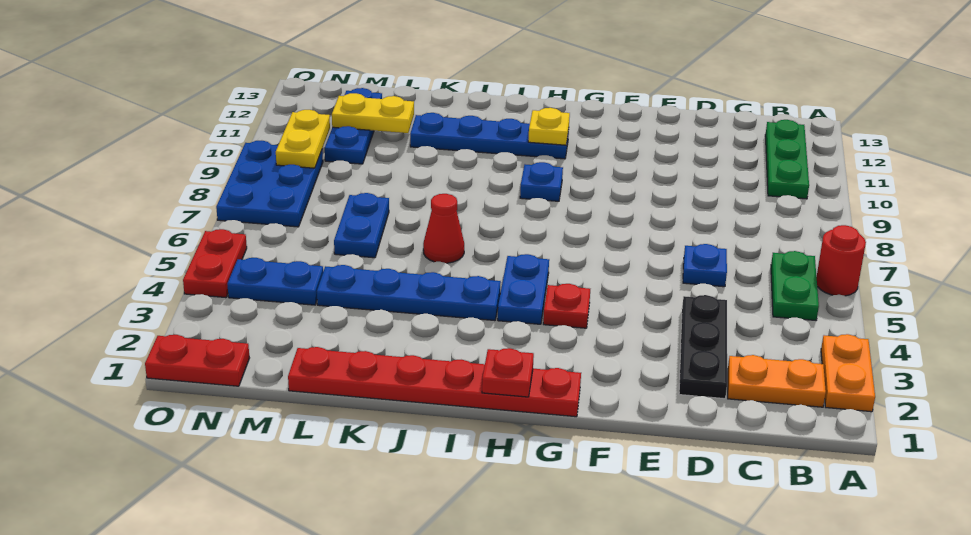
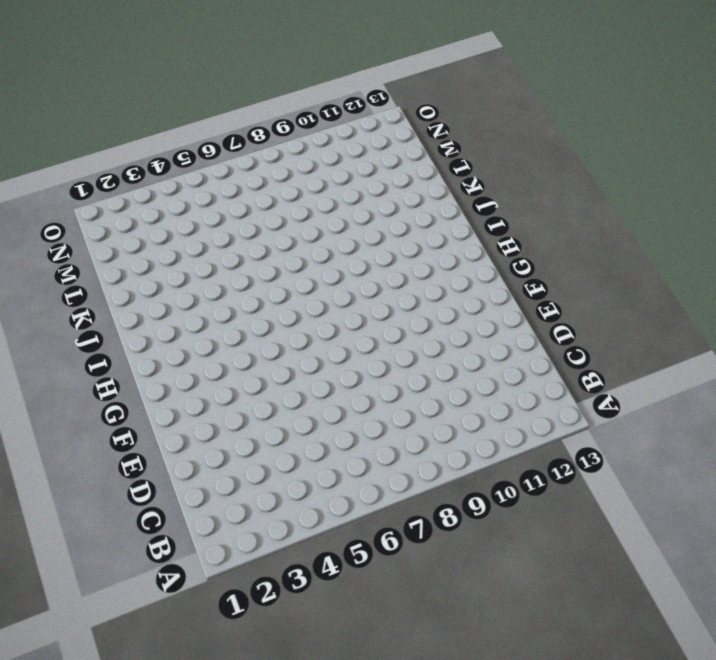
none -> orange 1x2 plate [821,334,875,412]
none -> red 1x1 round brick [817,225,866,296]
none -> orange 1x2 plate [728,355,826,407]

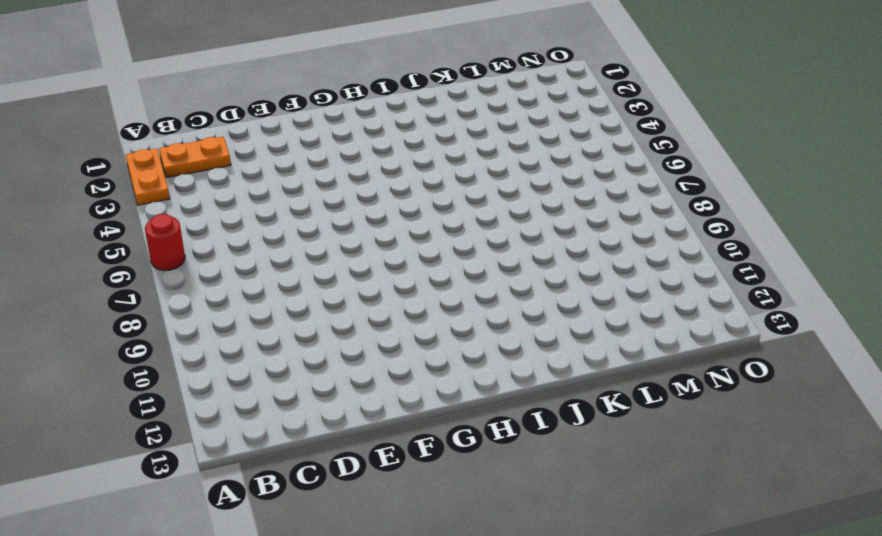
none -> green 1x2 plate [771,251,819,320]
none -> green 1x3 plate [765,120,809,199]
none -> black 1x3 plate [679,295,727,399]

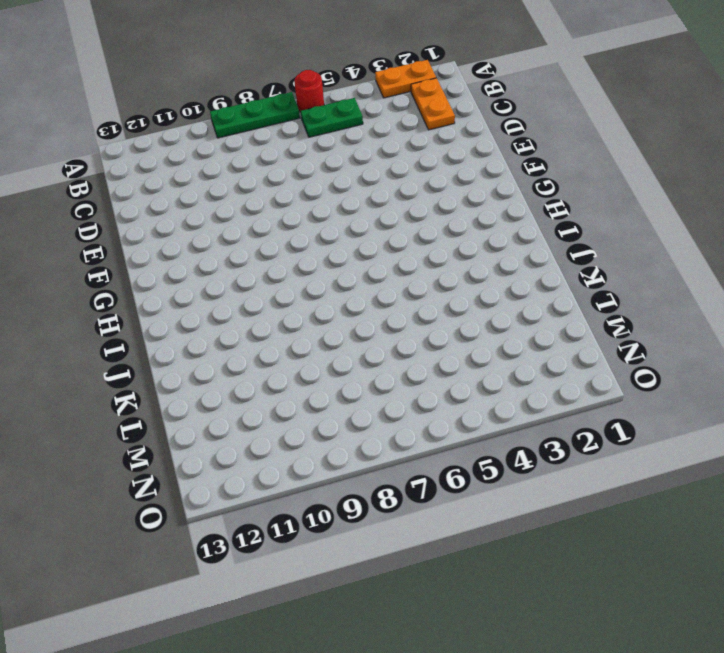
green 1x3 plate [210,92,300,138] -> green 1x3 plate moved to [765,120,809,199]
none -> black 1x3 plate [679,295,727,399]
none -> blue 1x1 plate [683,244,727,287]
none -> red 1x6 plate [288,347,581,417]

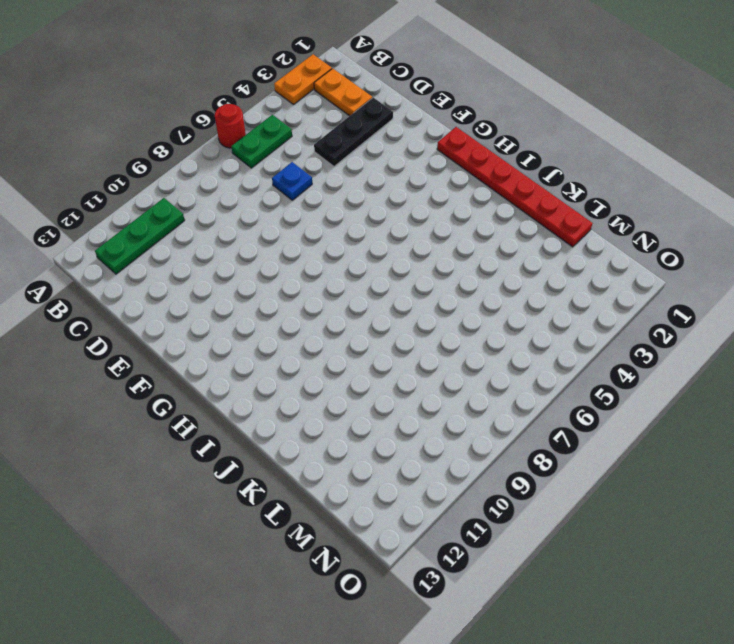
none -> red 1x1 plate [543,284,590,328]
none -> blue 1x2 plate [498,254,549,324]
none -> blue 1x1 plate [520,162,563,201]

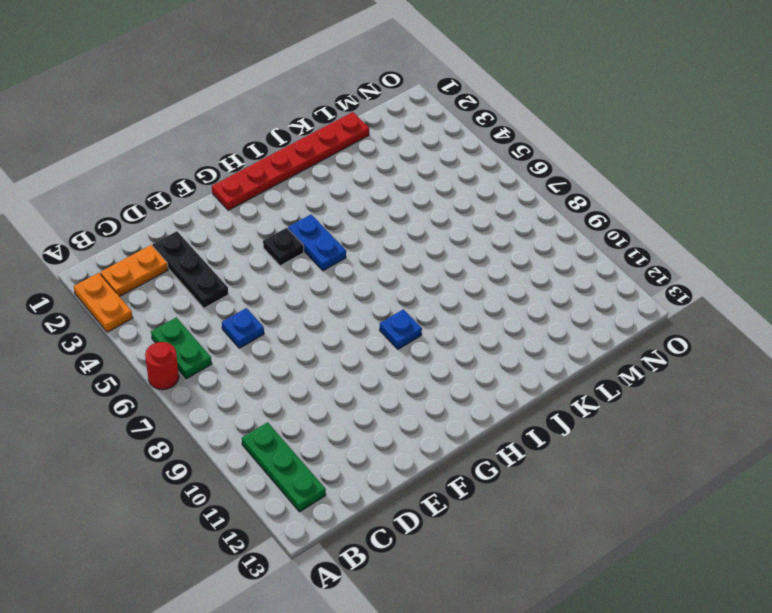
black 1x1 plate [263,228,304,266] -> red 1x1 plate [543,284,590,328]
none -> blue 1x4 plate [410,113,569,159]
none -> blue 1x4 plate [317,265,501,321]
none -> red 1x1 cone [423,194,464,263]

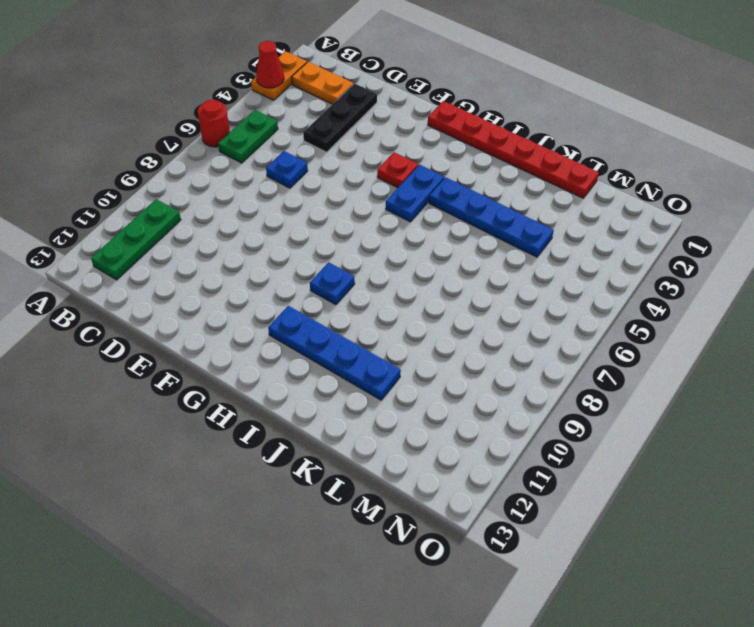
red 1x1 cone [256,41,284,88] -> red 1x1 cone moved to [423,194,464,263]
none -> blue 1x2 plate [334,193,389,258]
none -> blue 1x2 plate [227,258,323,305]
none -> blue 1x3 plate [325,88,382,164]

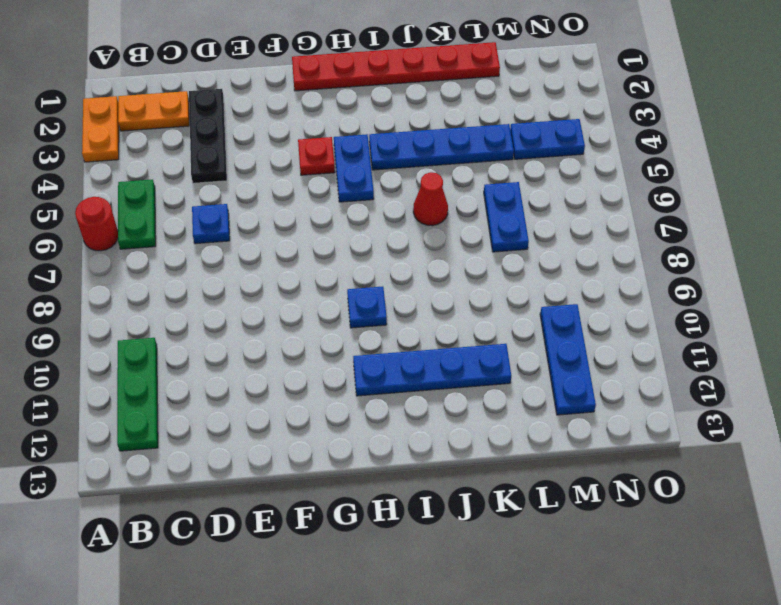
none -> red 1x2 plate [145,335,249,386]
none -> blue 2x3 plate [216,141,323,227]
none -> red 1x2 plate [183,229,247,298]

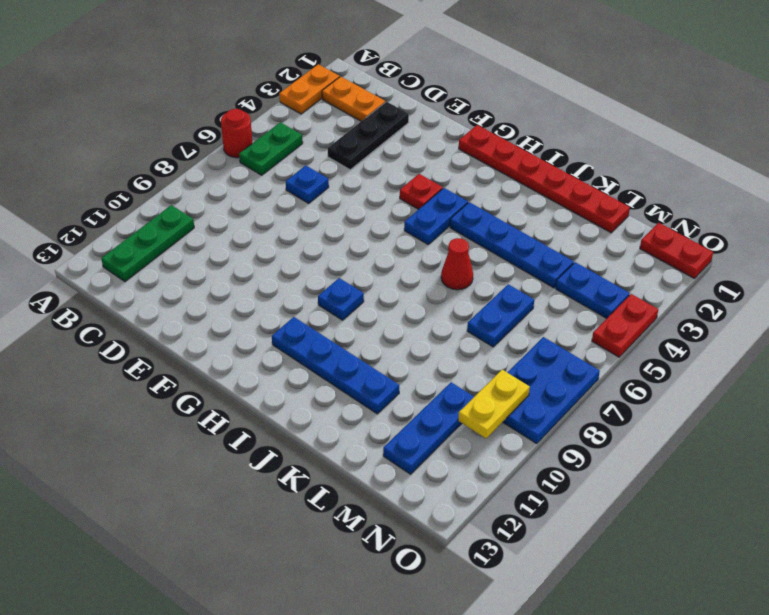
none -> red 1x1 plate [482,348,534,397]
none -> yellow 1x1 plate [528,108,570,145]
none -> yellow 1x2 plate [332,93,414,133]

